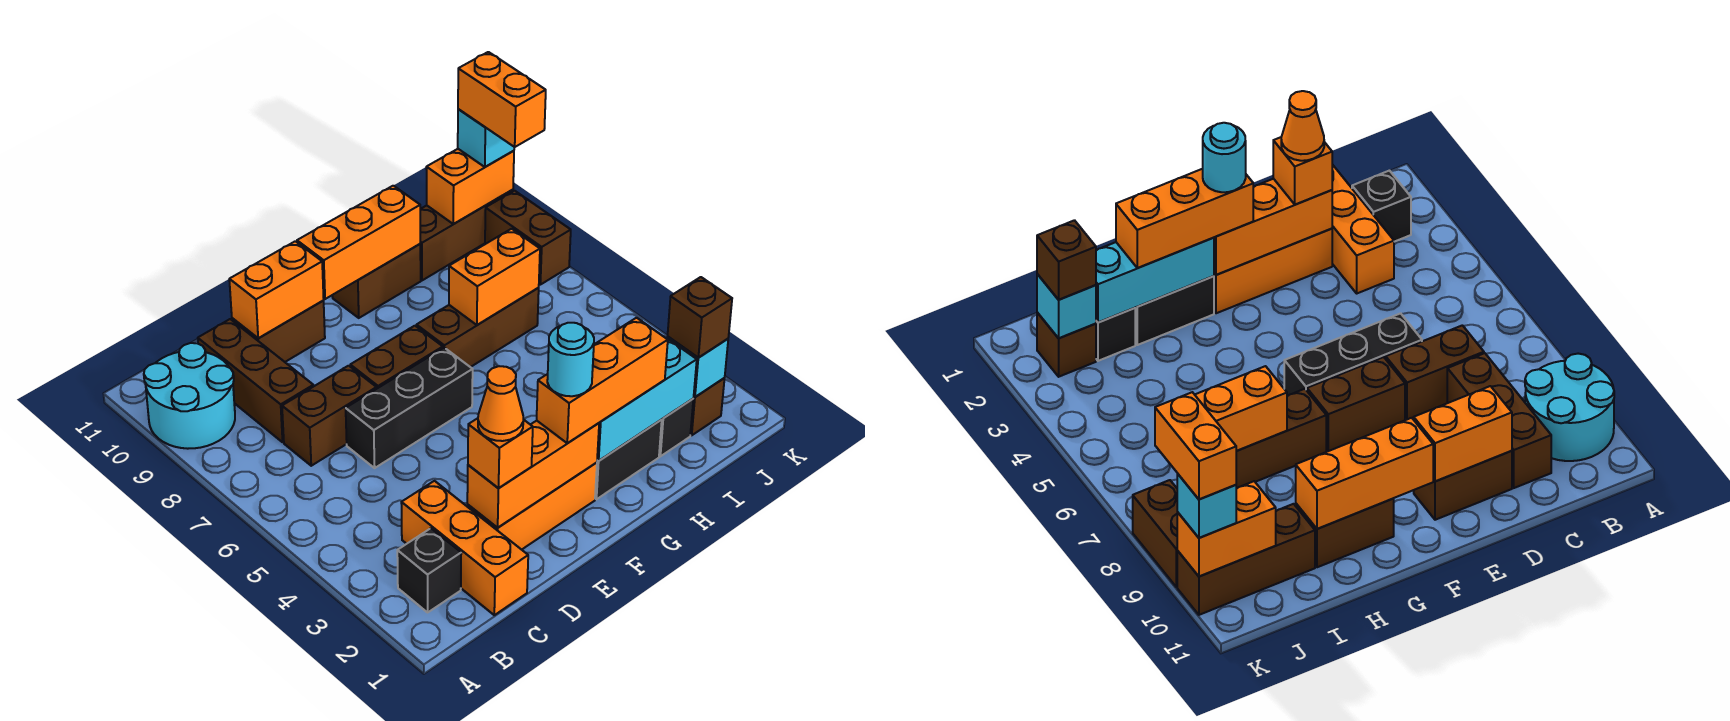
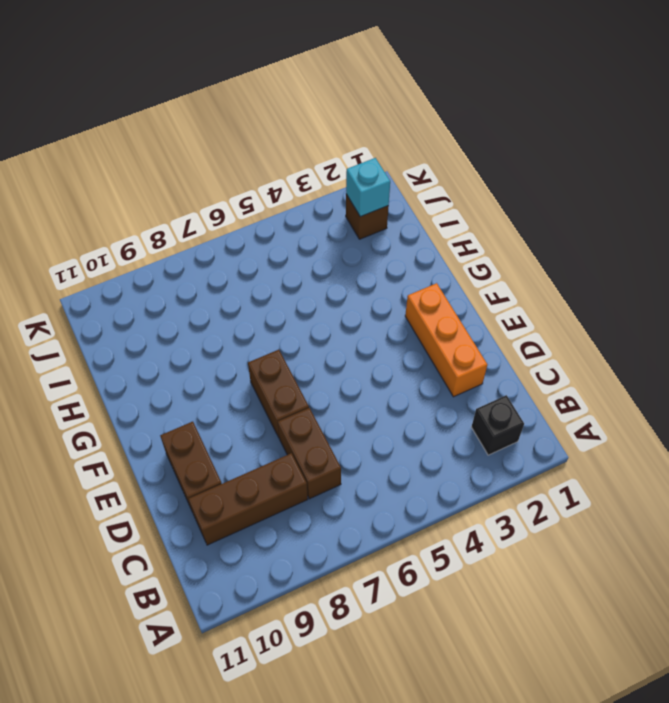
none -> cyan 2x2 round brick [144,343,235,449]
none -> orange 1x3 brick [401,481,528,615]
none -> black 1x3 brick [346,348,473,468]
none -> black 1x2 brick [595,420,662,499]

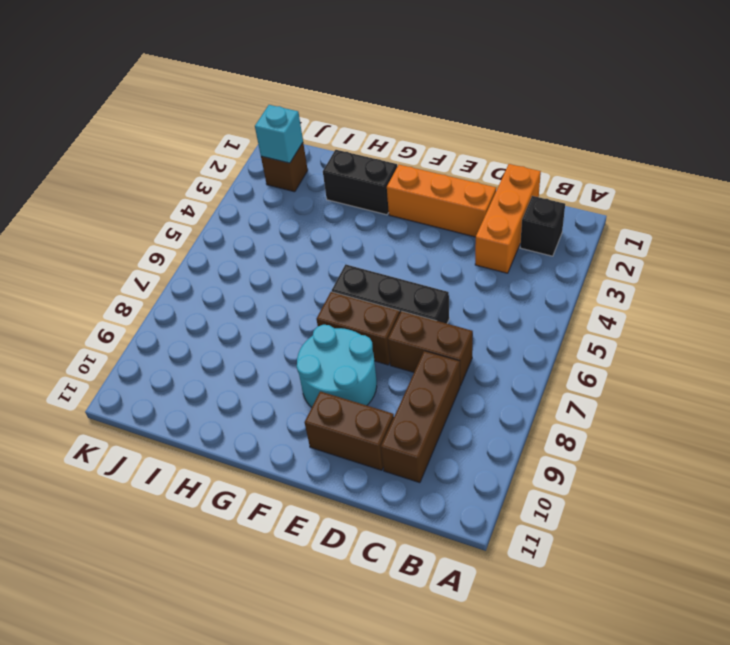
cyan 2x2 round brick [297,325,377,408] -> cyan 2x2 round brick moved to [144,343,235,449]
none -> brown 1x3 brick [416,288,539,367]
none -> brown 1x2 brick [332,244,421,318]
none -> black 1x1 brick [659,399,693,456]
none -> brown 1x3 brick [420,190,513,280]

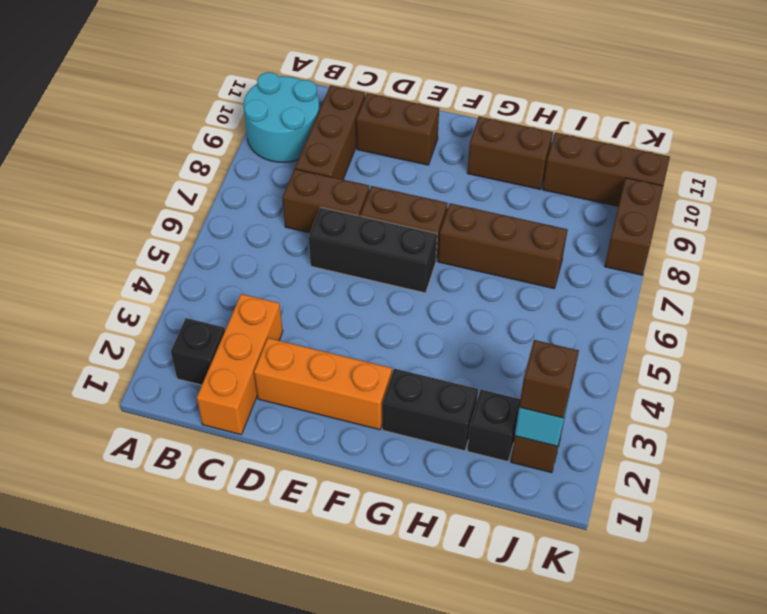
none -> orange 1x3 brick [467,421,599,528]
none -> orange 1x2 brick [229,241,324,338]
none -> orange 1x3 brick [297,186,420,299]
none -> cyan 1x3 brick [597,338,697,461]

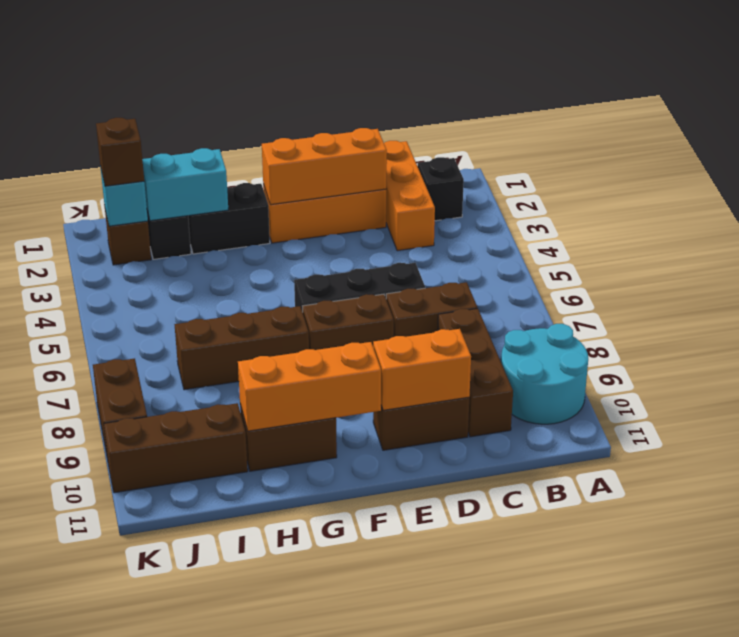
cyan 1x2 brick [142,148,228,221] -> cyan 1x3 brick [597,338,697,461]
none -> orange 1x2 brick [449,229,540,325]
none -> orange 1x2 brick [426,149,514,224]
none -> orange 1x1 brick [468,418,533,488]
none -> orange 1x3 brick [537,318,668,443]

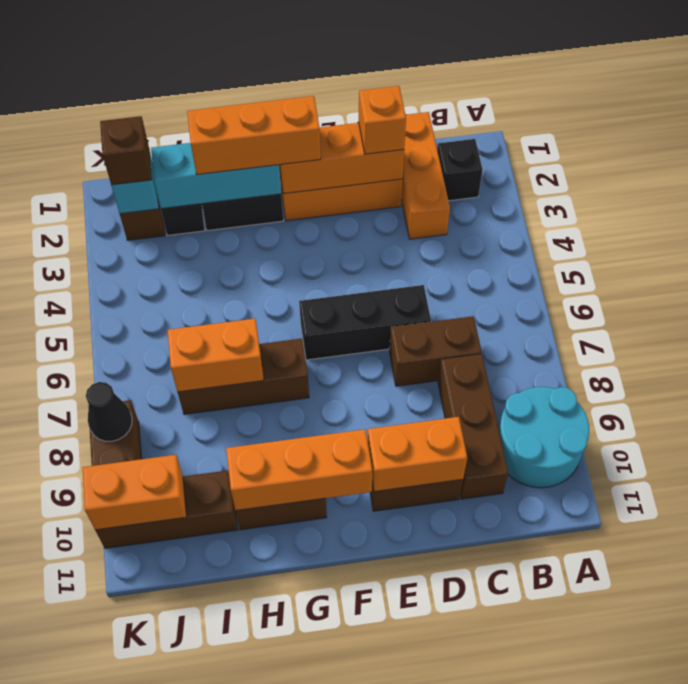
black 1x1 cone [86,382,132,441] -> none
none -> brown 1x2 brick [350,326,443,388]
none -> cyan 1x1 brick [458,109,514,167]
none -> orange 1x1 cone [478,366,523,441]
none -> cyan 1x1 round brick [547,323,594,396]

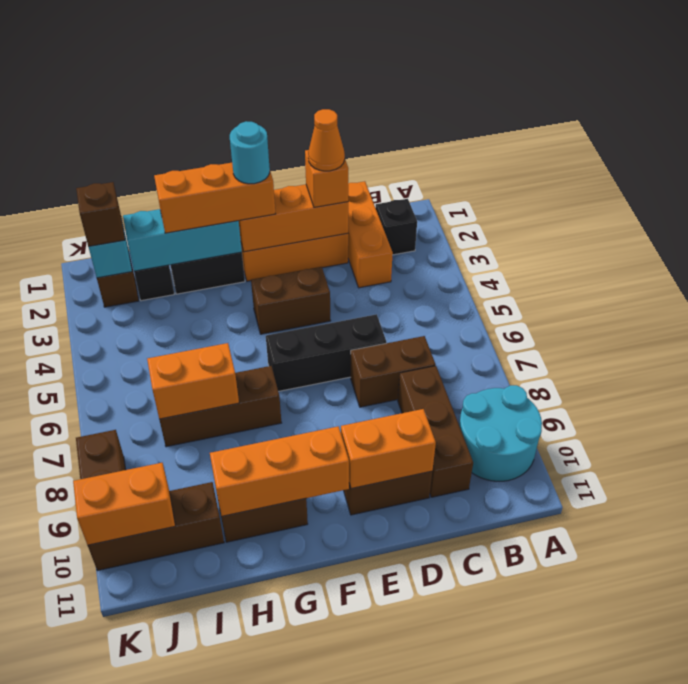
brown 1x2 brick [251,267,331,334] -> brown 1x2 brick moved to [350,326,443,388]
none -> cyan 1x1 brick [458,109,514,167]
none -> orange 1x2 brick [458,52,546,147]

